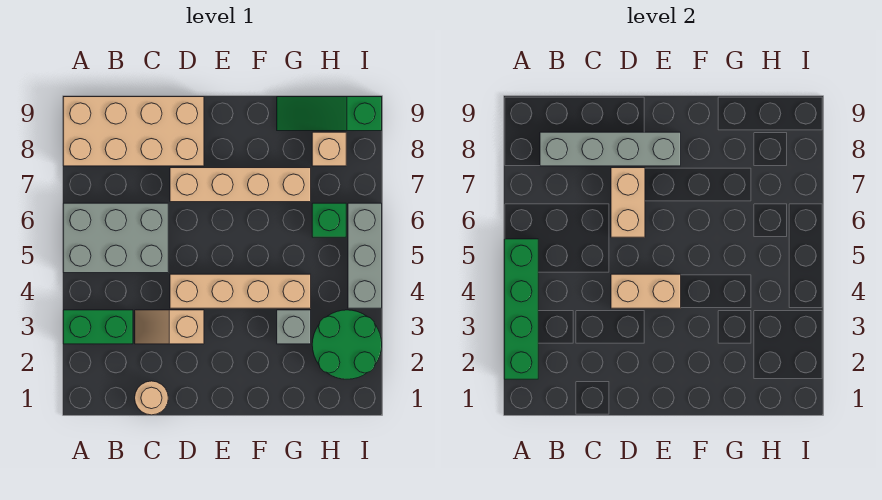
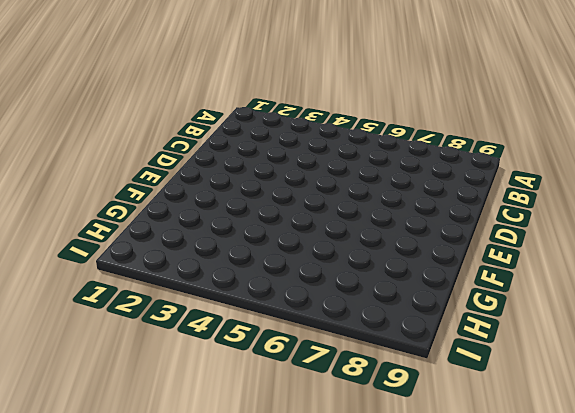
none -> green 1x2 brick [63,310,133,344]
none -> grey 2x3 brick [63,203,168,273]
none -> tan 2x4 brick [63,97,204,166]

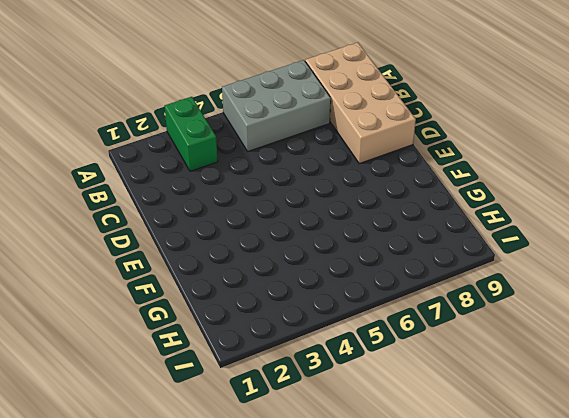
grey 2x3 brick [222,60,331,151] -> grey 2x3 brick turned to [63,203,168,273]
none -> tan 1x1 round brick [135,381,168,415]
none -> tan 1x2 slope [135,310,204,344]
none -> tan 1x4 brick [170,274,311,308]

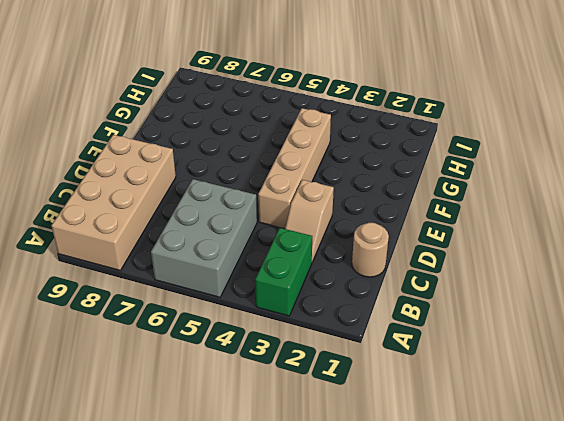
none -> tan 1x4 brick [170,168,311,202]
none -> grey 1x1 brick [277,310,311,344]
none -> green 1x3 slope [277,97,382,131]

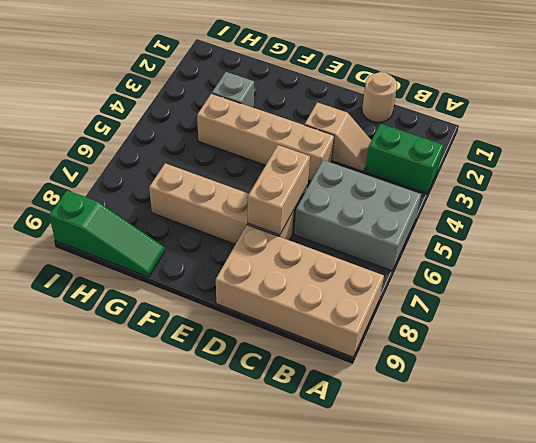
none -> green 2x2 round brick [312,310,382,379]
none -> green 1x1 brick [312,203,346,237]
none -> tan 1x1 brick [312,132,346,166]

